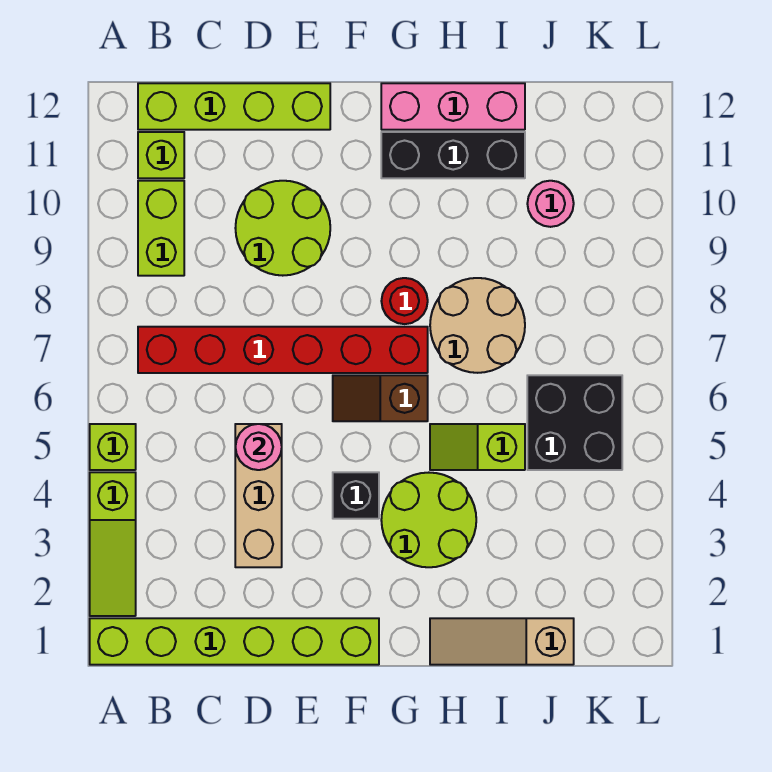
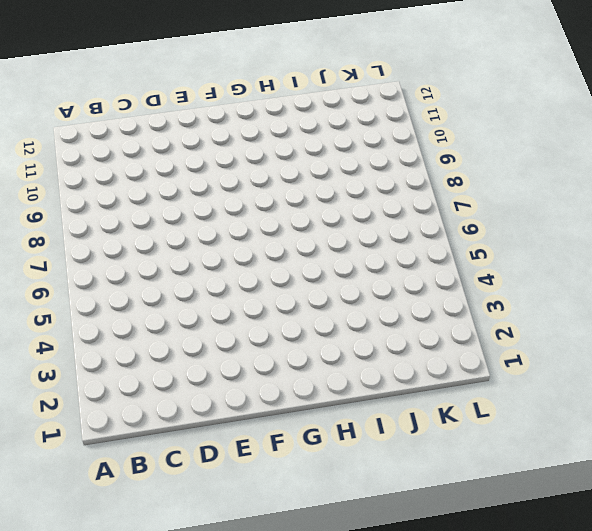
none -> lime 1x6 brick [90,618,379,665]
none -> lime 1x3 slope [90,472,136,616]
none -> lime 1x1 brick [90,424,136,470]

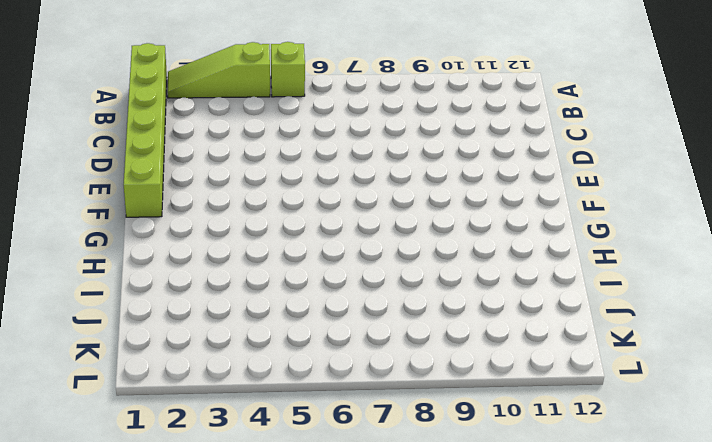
none -> red 1x6 brick [138,327,428,373]
none -> lime 1x2 brick [138,181,184,276]
none -> lime 1x1 brick [138,132,184,178]

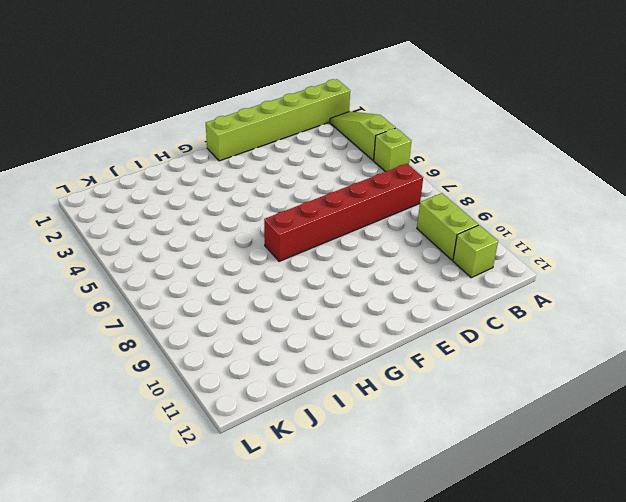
none -> lime 1x4 brick [138,83,330,130]
none -> tan 1x3 brick [235,424,282,567]
none -> lime 2x2 round brick [235,181,330,276]

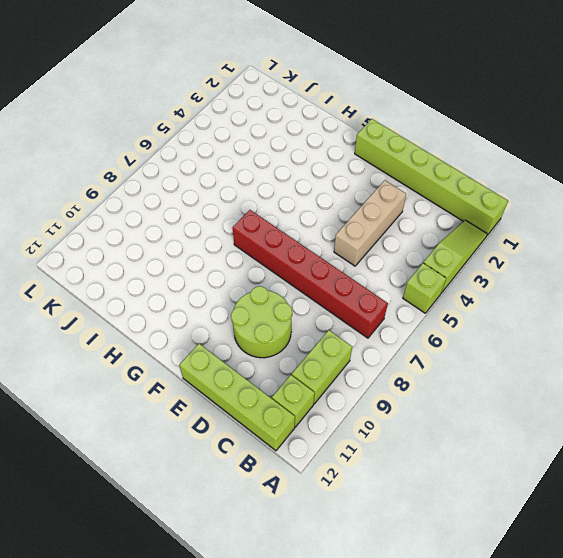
none -> black 1x1 brick [333,472,379,519]
none -> brown 1x2 slope [333,375,428,421]
none -> lime 2x2 round brick [381,473,476,567]

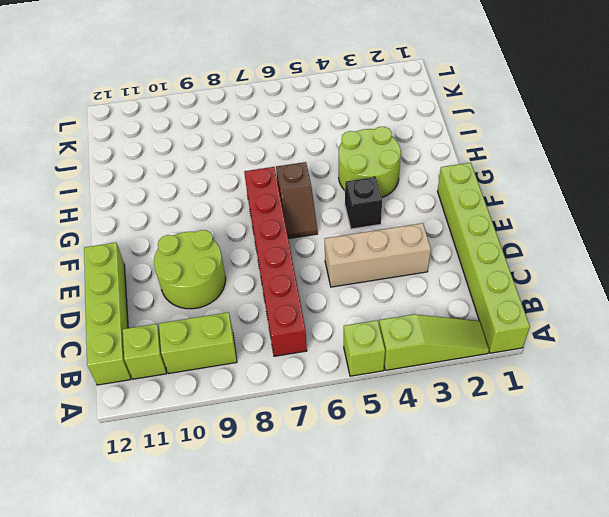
none -> red 1x1 round brick [381,278,428,324]
none -> black 1x3 brick [381,132,525,178]
none -> pink 1x3 brick [381,83,525,130]

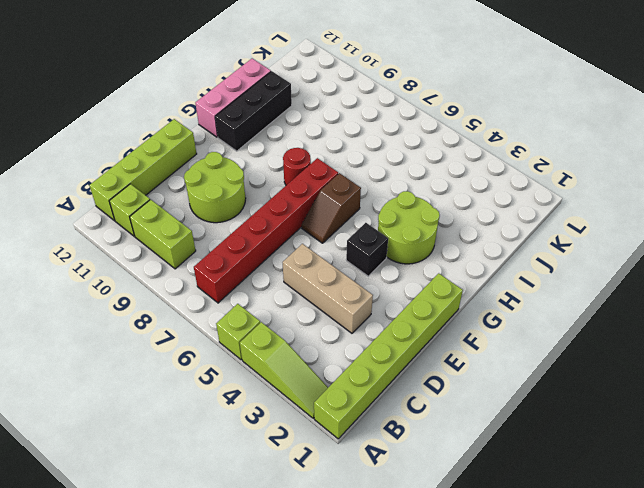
none -> tan 1x3 slope [430,618,574,665]
none -> lime 1x2 slope [430,424,525,470]
none -> tan 2x2 round brick [430,278,525,373]

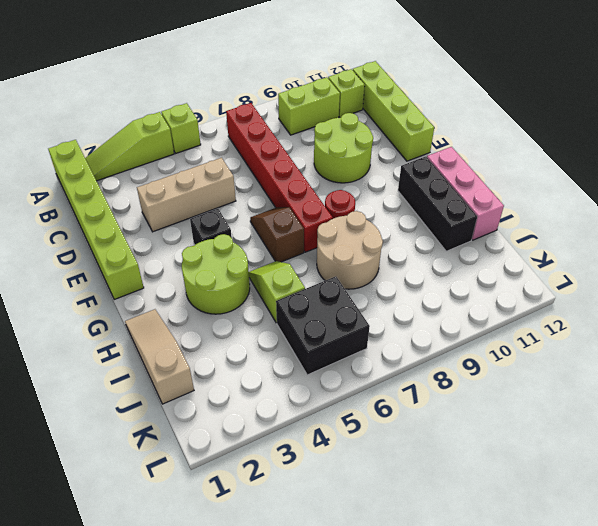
none -> pink 1x1 round brick [527,181,574,227]
none -> pink 1x1 round brick [235,424,282,470]

